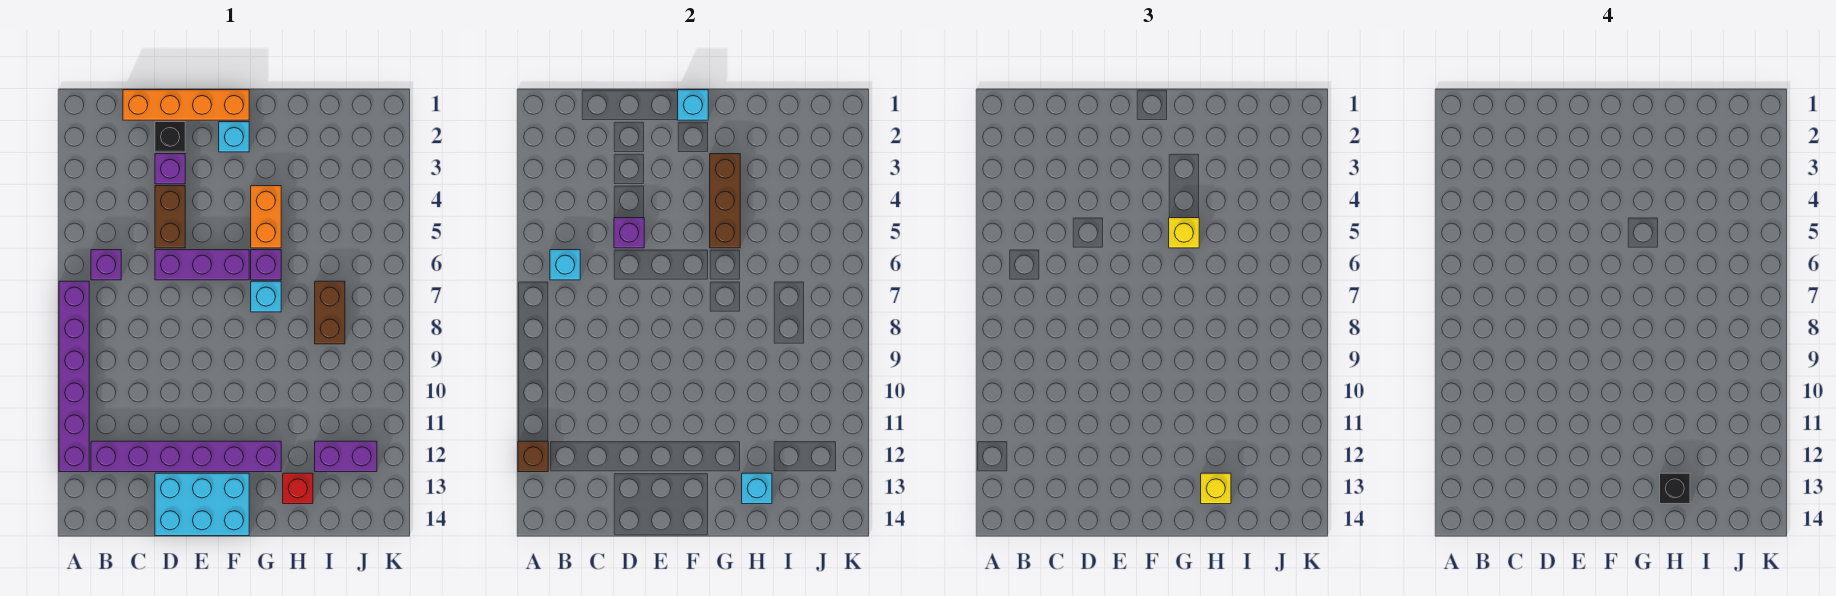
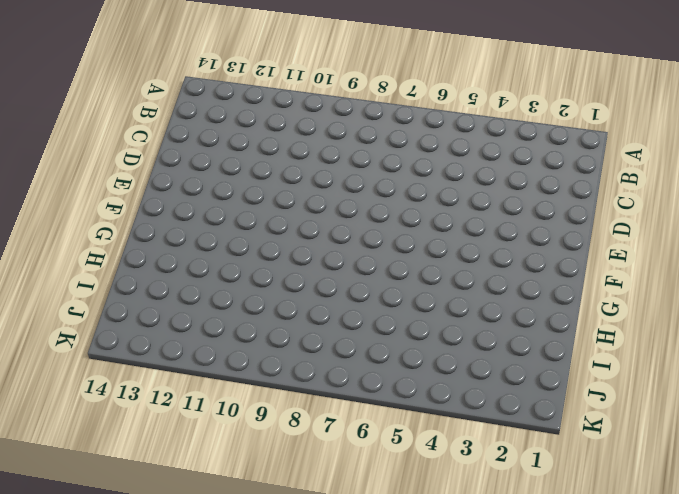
none -> purple 1x6 brick [59,281,89,472]
none -> purple 1x1 brick [91,250,121,280]
none -> purple 1x6 brick [91,441,281,472]

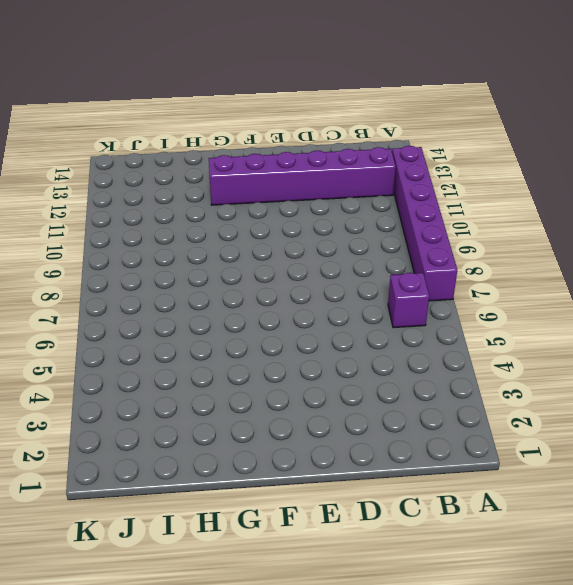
none -> orange 1x4 brick [123,90,249,120]
none -> black 1x1 brick [155,122,185,152]
none -> purple 1x1 brick [155,154,185,184]

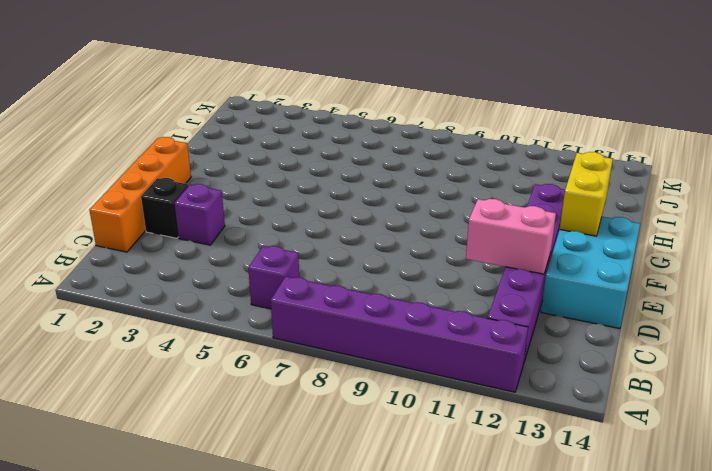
pink 1x2 brick [466,199,556,274] -> none
yellow 1x2 brick [560,152,613,236] -> none
none -> brown 1x2 brick [155,186,185,248]
none -> purple 1x3 brick [155,250,249,280]
none -> cyan 1x1 brick [219,122,249,152]

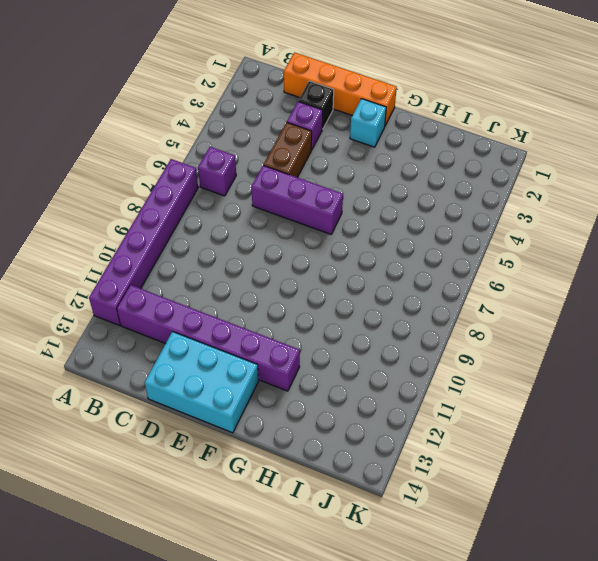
none -> orange 1x2 brick [251,186,281,248]
none -> purple 1x1 brick [251,250,281,280]
none -> cyan 1x1 brick [251,281,281,312]

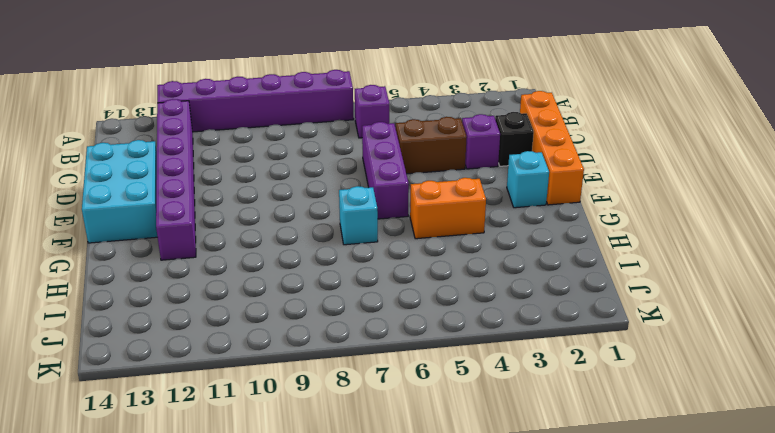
none -> purple 1x1 brick [251,250,281,280]
none -> red 1x1 brick [283,473,313,504]
none -> brown 1x2 brick [315,281,345,344]

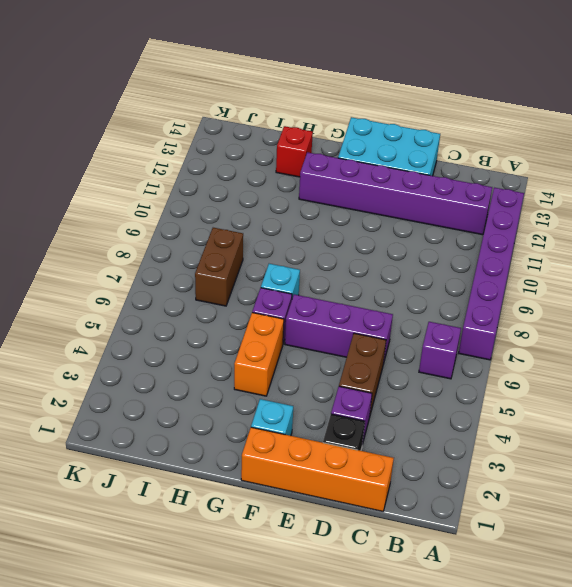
none -> purple 1x2 brick [315,441,377,472]
none -> brown 1x1 brick [518,441,548,472]
none -> cyan 1x1 brick [550,250,580,280]

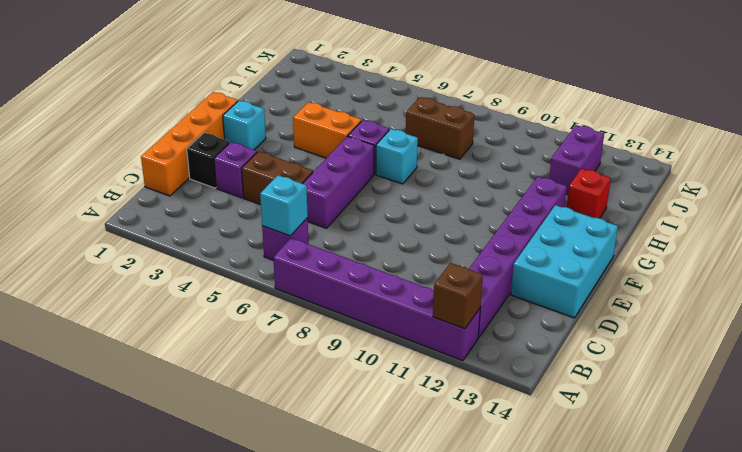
none -> purple 1x1 brick [614,218,644,248]
none -> cyan 1x1 brick [678,90,708,120]
none -> brown 1x3 brick [710,154,740,248]

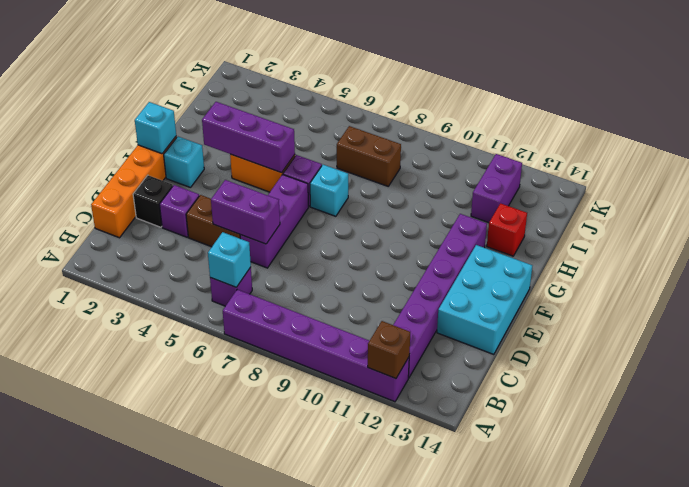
purple 1x2 brick [211,180,280,244] -> purple 1x1 brick [614,218,644,248]
purple 1x3 brick [202,102,295,173] -> brown 1x3 brick [710,154,740,248]
none -> cyan 1x1 brick [742,473,772,504]
none -> yellow 1x1 brick [1169,218,1199,248]
none -> yellow 1x1 brick [1201,473,1231,504]

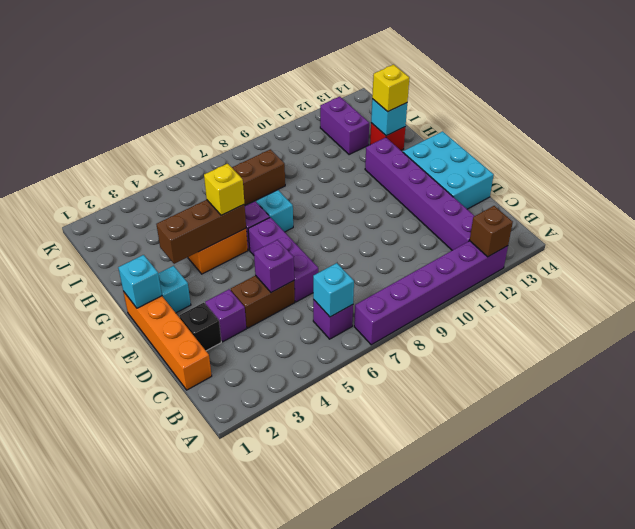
none -> black 1x1 brick [1660,473,1690,504]

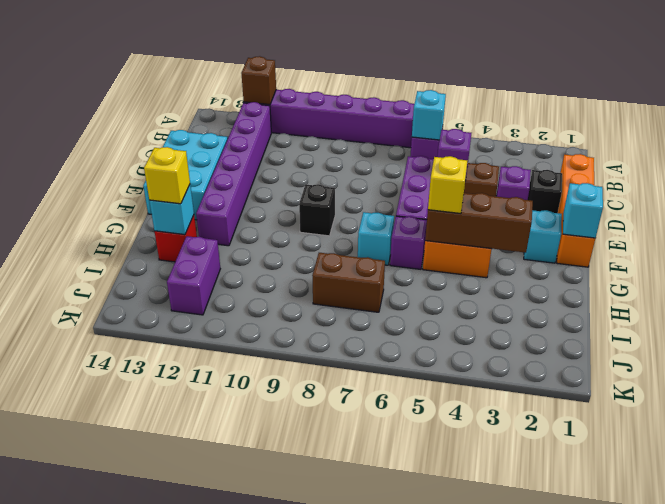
black 1x1 brick [299,184,335,236] -> black 1x1 brick moved to [1660,473,1690,504]

